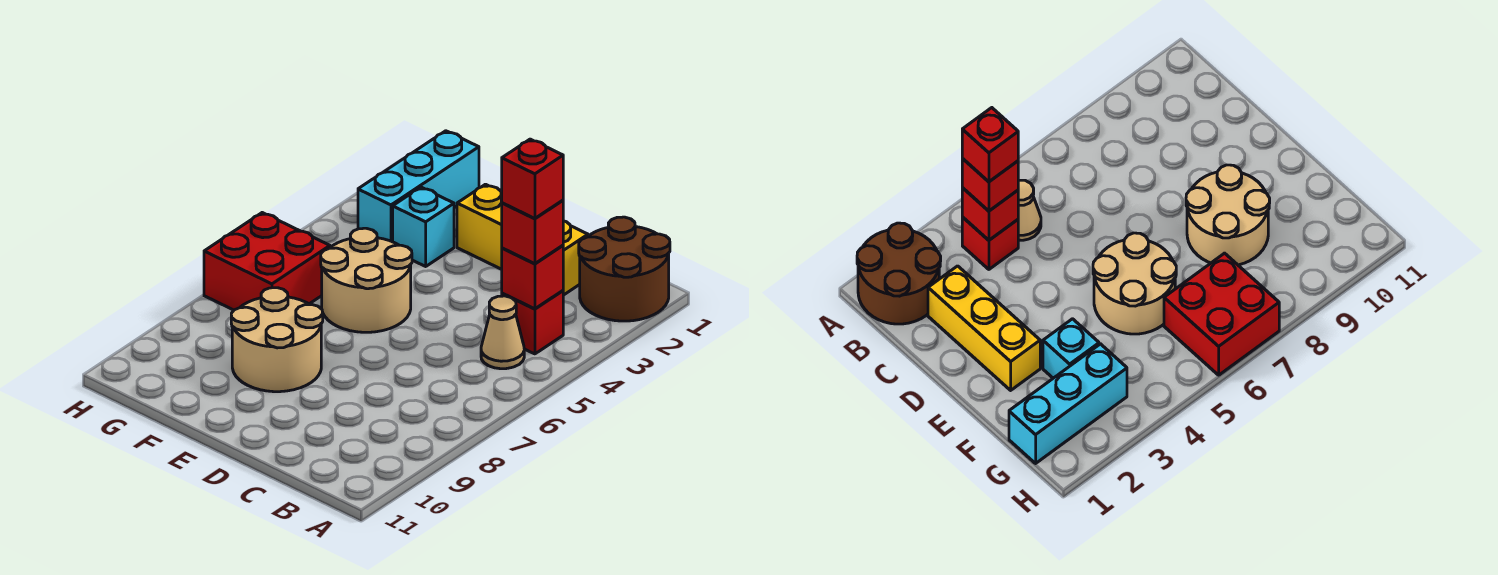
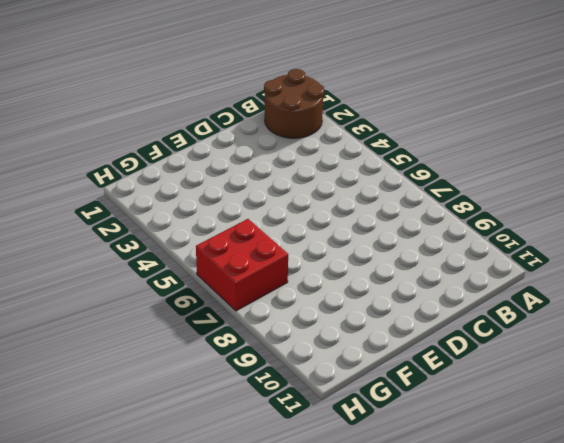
none -> red 1x1 brick [502,291,563,354]
none -> tan 1x1 cone [481,296,524,369]
none -> yellow 1x3 brick [457,184,588,295]

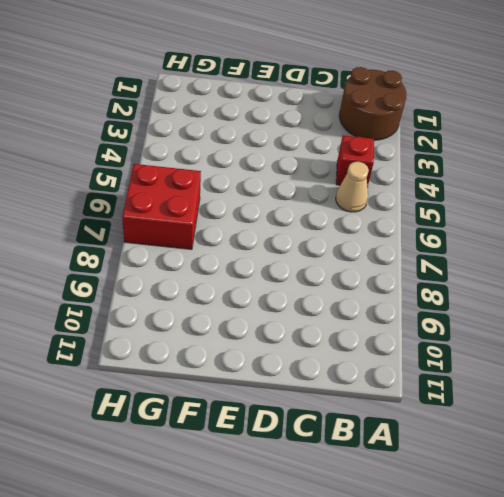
none -> yellow 1x3 brick [457,184,588,295]
none -> tan 2x2 round brick [321,228,412,332]
none -> tan 2x2 round brick [231,288,323,392]

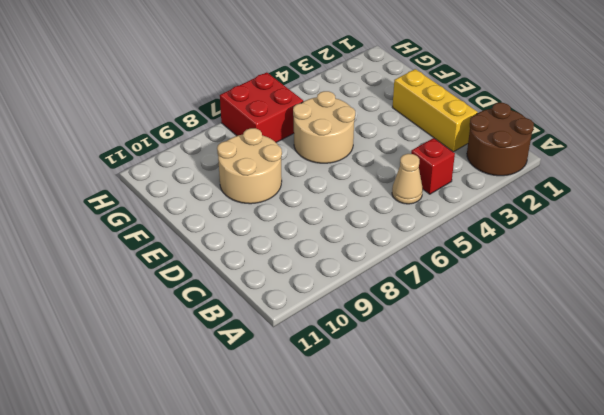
none -> cyan 1x1 brick [393,187,454,266]
none -> cyan 1x3 brick [358,131,479,242]
none -> red 1x1 brick [501,245,563,309]

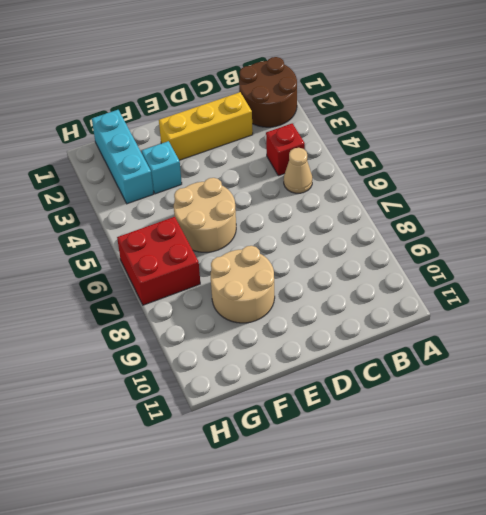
none -> red 1x1 brick [501,245,563,309]
none -> red 1x1 brick [502,200,563,264]
none -> red 1x1 brick [502,139,563,218]

